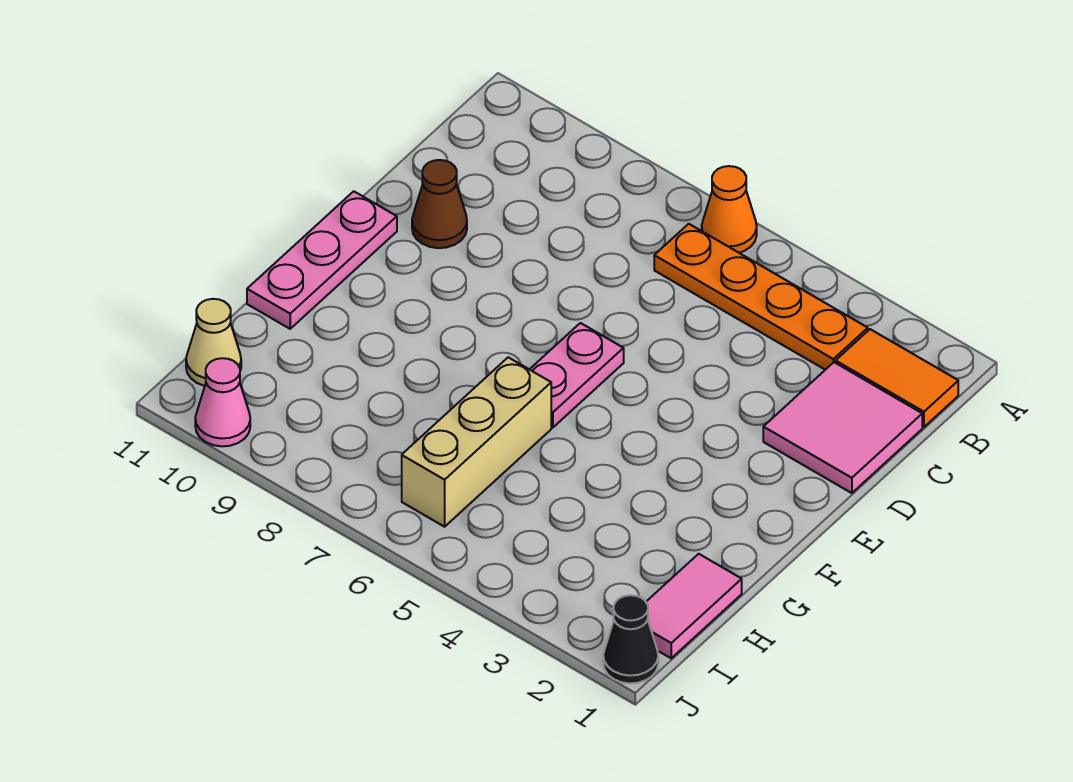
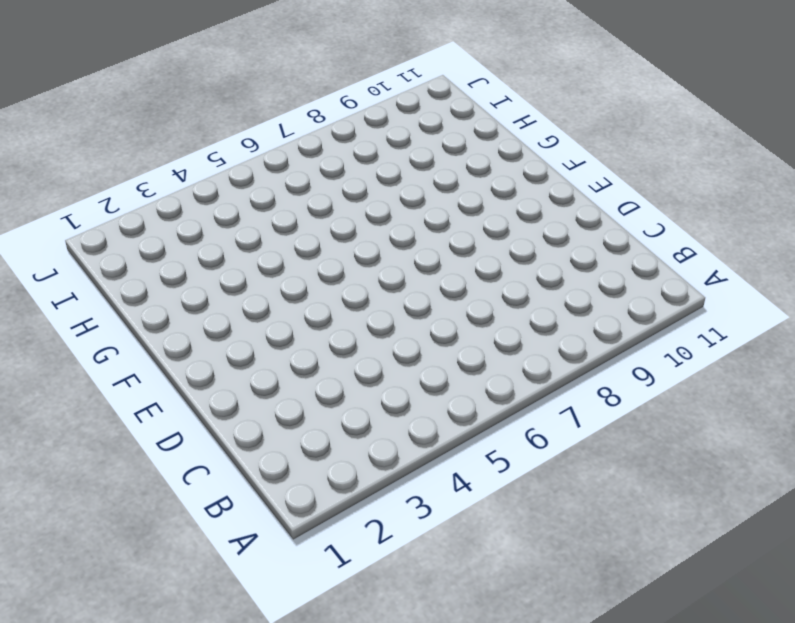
none -> orange 1x1 cone [702,166,757,253]
none -> orange 1x2 tile [836,329,958,427]
none -> orange 1x4 plate [654,224,868,370]

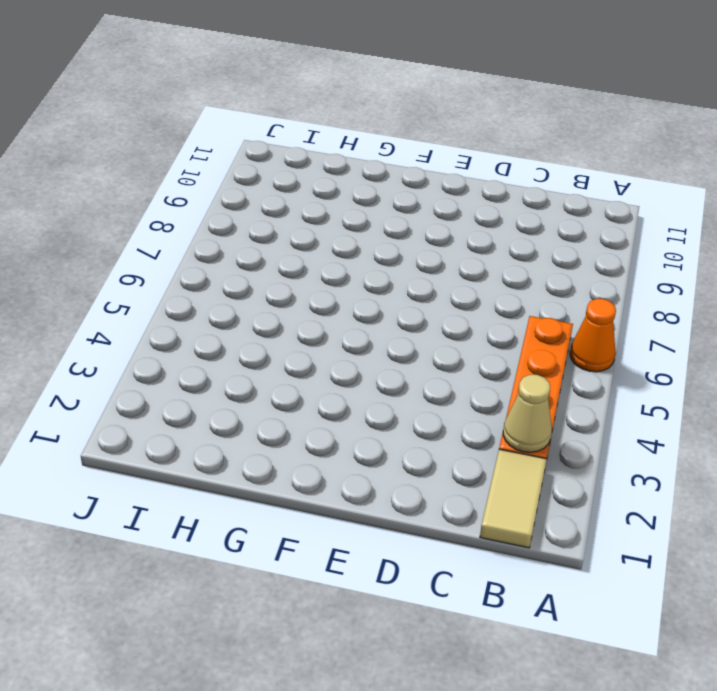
tan 1x2 tile [480,449,547,548] -> orange 1x2 tile [836,329,958,427]
tan 1x1 cone [503,375,552,452] -> tan 1x1 cone moved to [186,299,241,386]
none -> pink 2x2 tile [763,362,922,493]
none -> brown 1x1 cone [412,160,467,248]
none -> pink 1x2 plate [530,323,624,427]

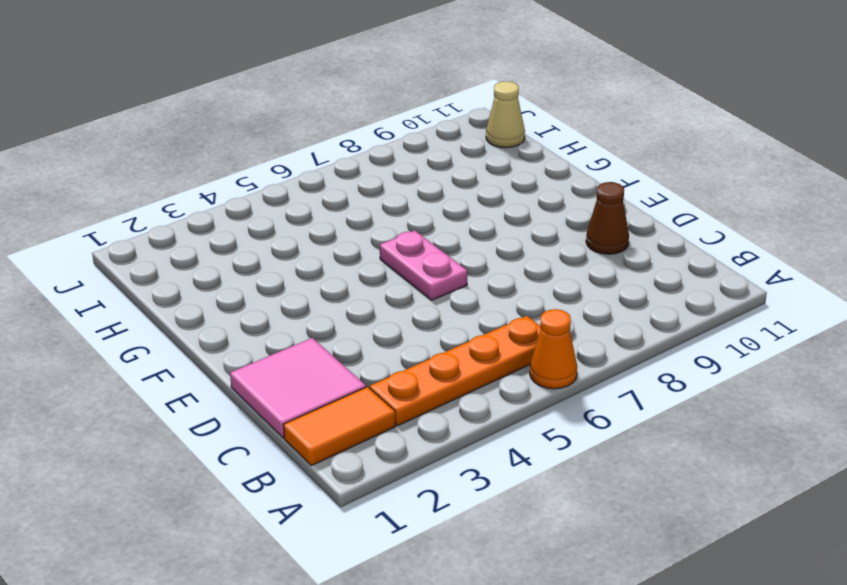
none -> pink 1x3 plate [247,191,397,329]
none -> tan 1x3 brick [402,357,551,527]
none -> pink 1x2 tile [646,554,742,658]

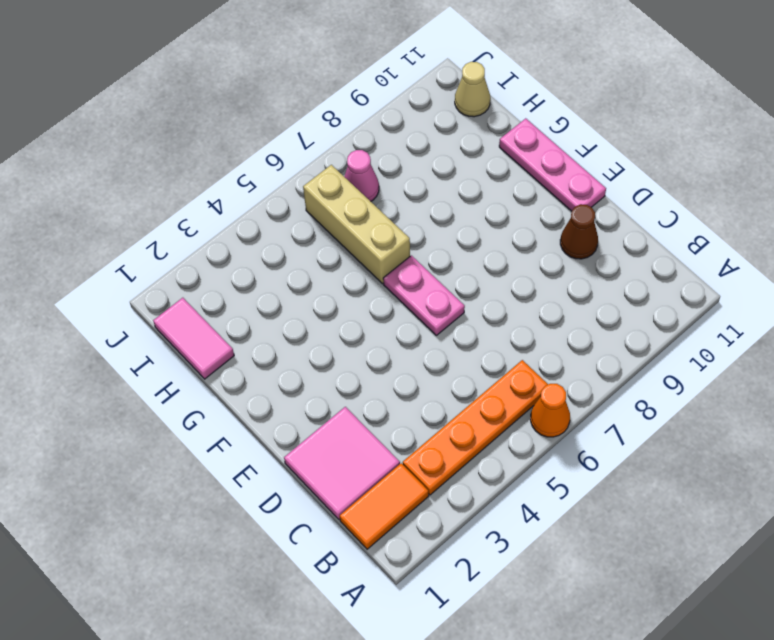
pink 1x1 cone [344,150,379,201] -> pink 1x1 cone moved to [195,358,250,446]
none -> black 1x1 cone [603,595,658,683]

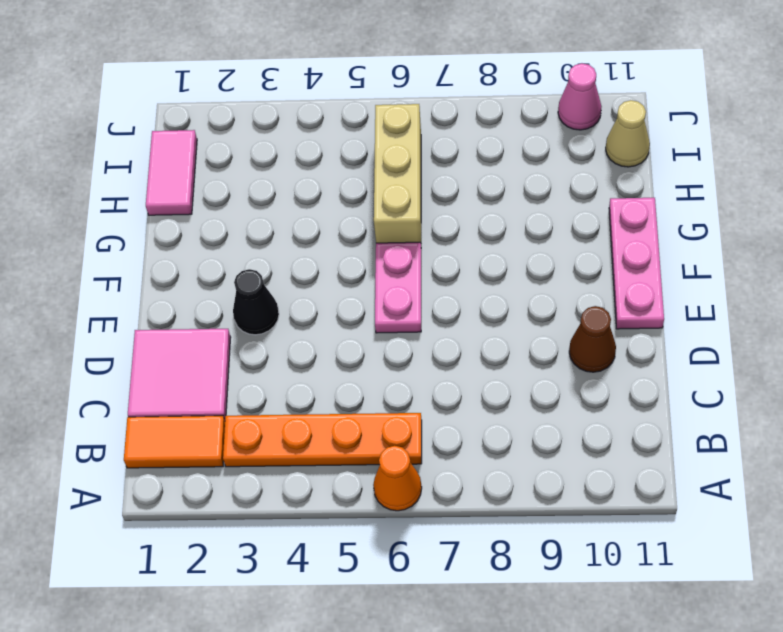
black 1x1 cone [233,269,279,335] -> black 1x1 cone moved to [603,595,658,683]

